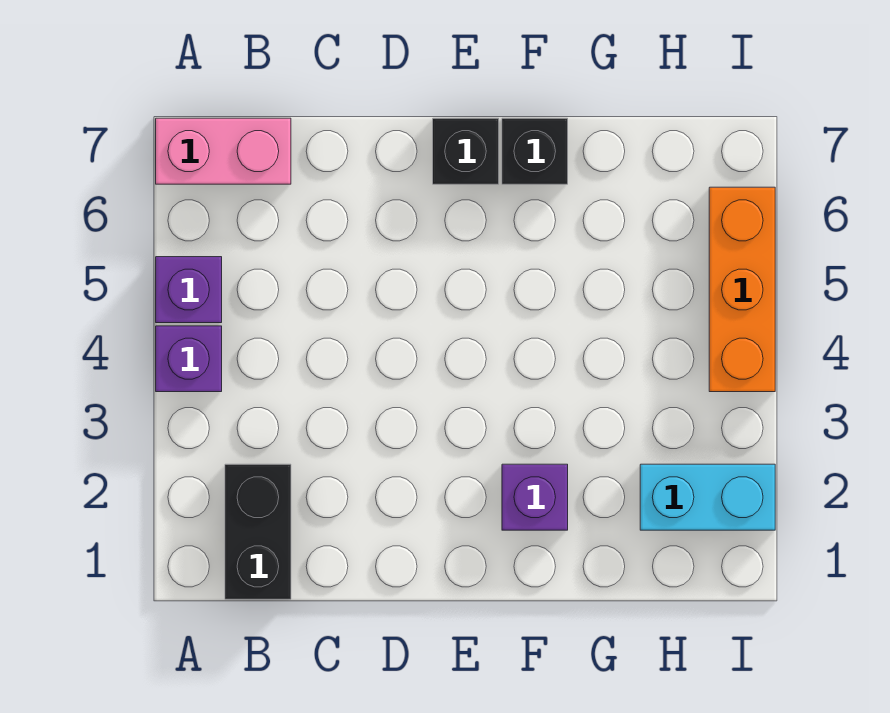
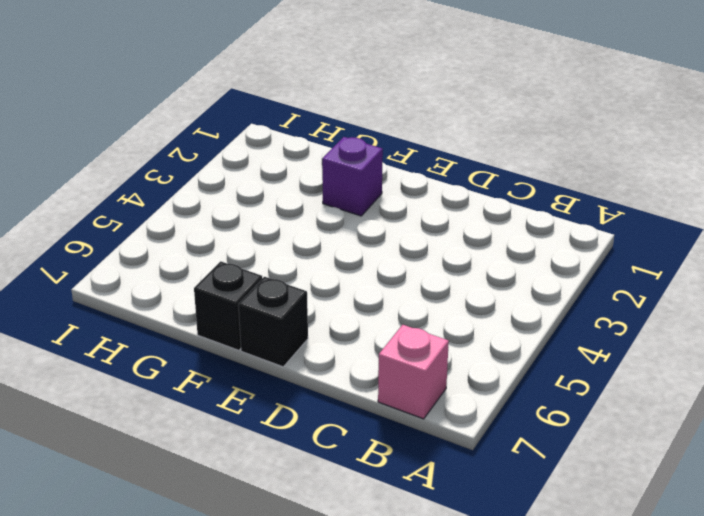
pink 1x1 brick [378,325,449,419] -> pink 1x2 brick [156,118,291,184]
none -> purple 1x1 brick [156,326,222,392]
none -> purple 1x1 brick [156,257,222,323]

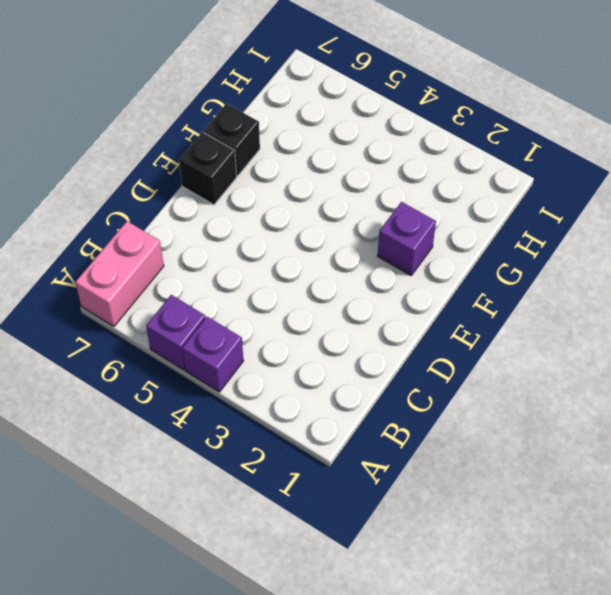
none -> black 1x2 brick [225,464,291,599]
none -> cyan 1x2 brick [640,464,775,530]

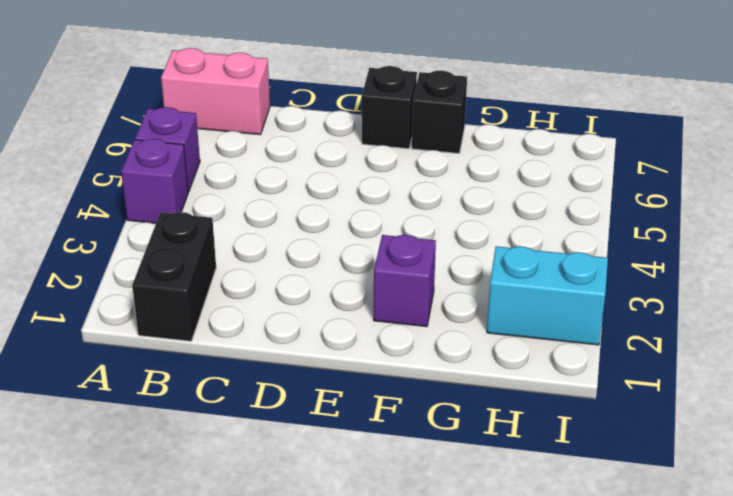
none -> orange 1x3 brick [709,187,775,392]

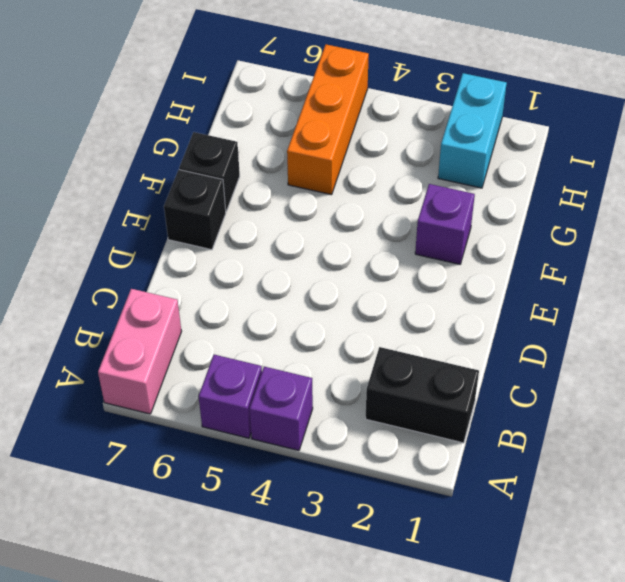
orange 1x3 brick [287,44,369,195] -> orange 1x3 brick turned to [709,187,775,392]

